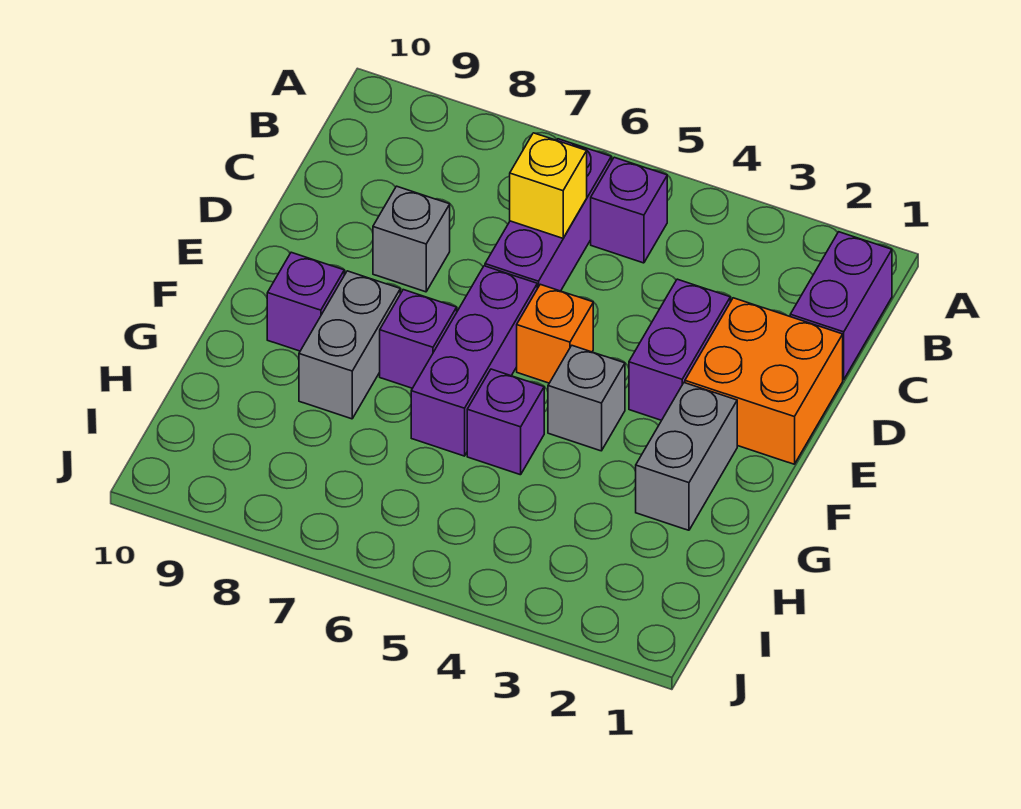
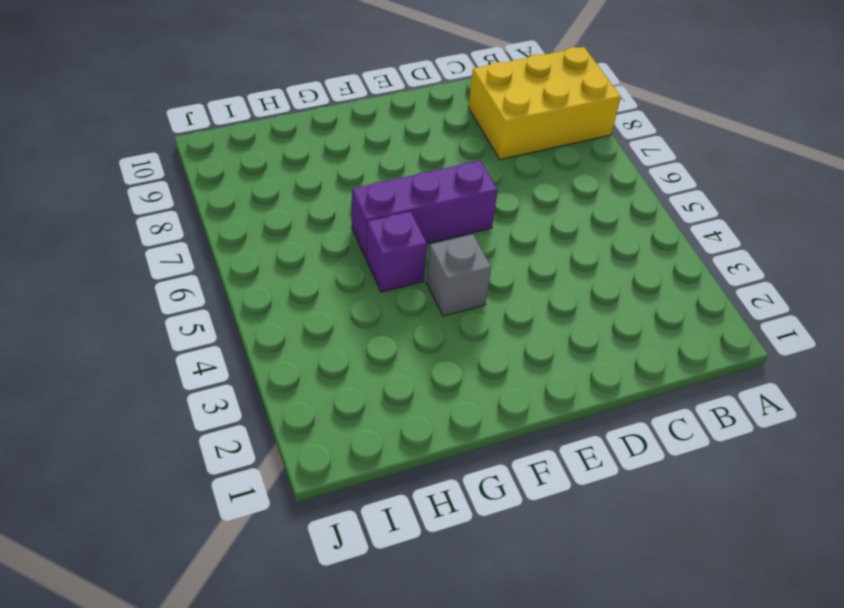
yellow 2x3 brick [468,47,621,159] -> none
none -> purple 1x2 brick [790,232,892,380]
none -> purple 1x1 brick [591,157,667,263]
none -> purple 1x3 brick [485,139,611,291]

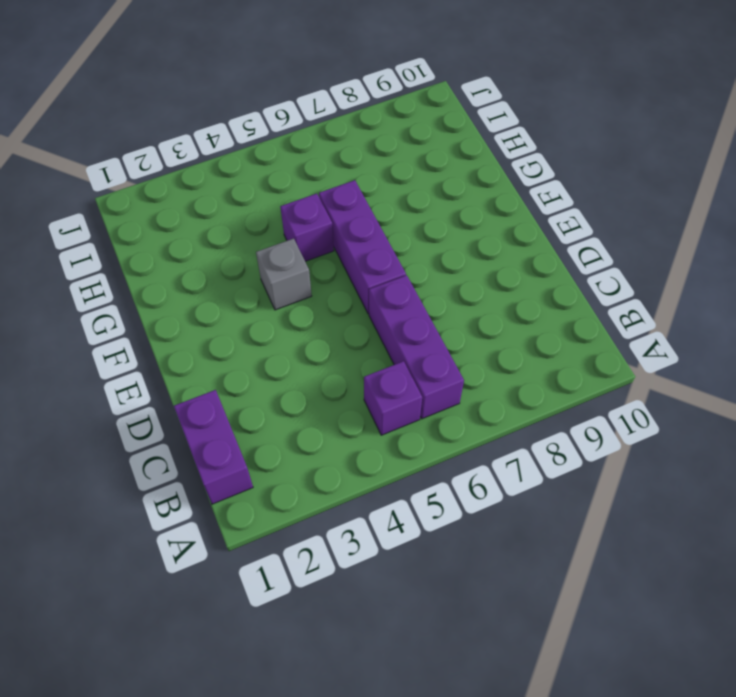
none -> orange 2x2 brick [685,298,843,464]
none -> purple 1x2 brick [629,279,730,420]
none -> grey 1x1 brick [373,186,450,292]

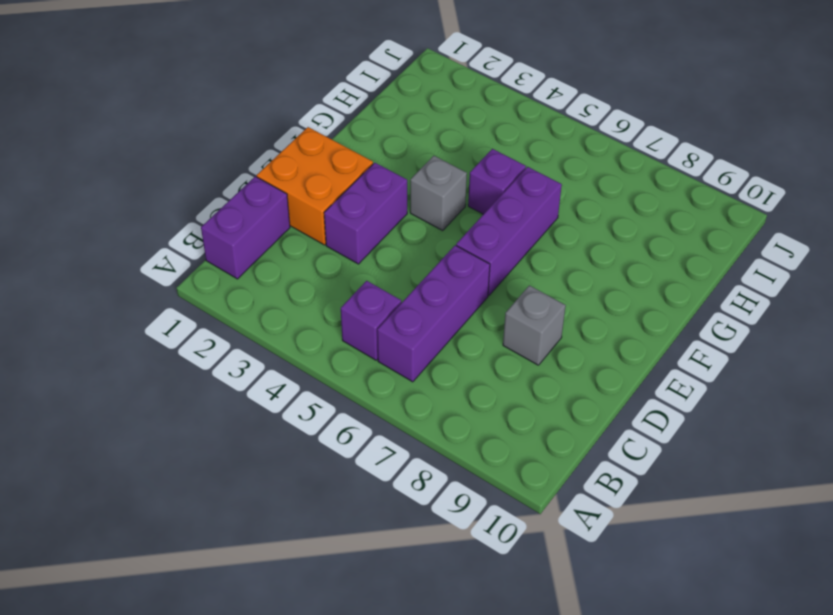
none -> orange 1x1 brick [517,284,593,383]
none -> grey 1x2 brick [636,383,737,530]
none -> purple 1x1 brick [380,290,457,388]

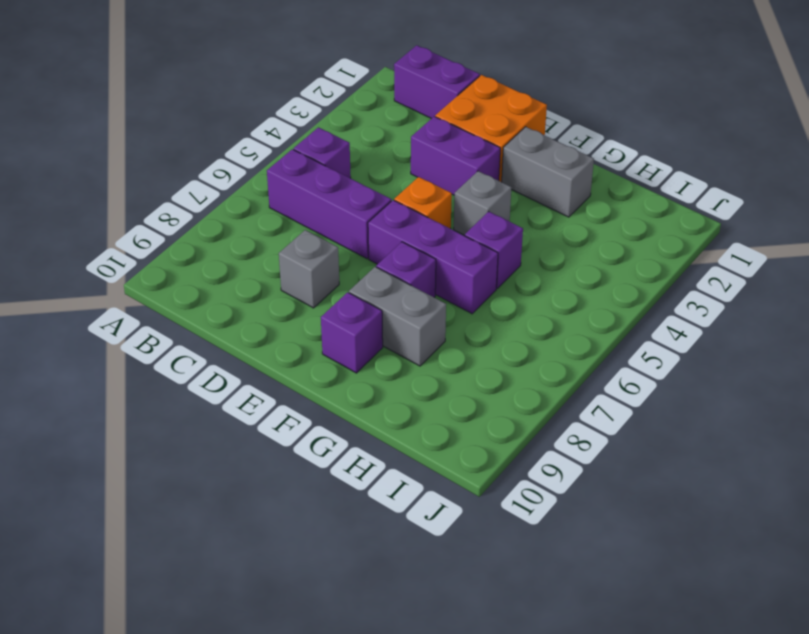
none -> yellow 1x1 brick [510,133,587,238]

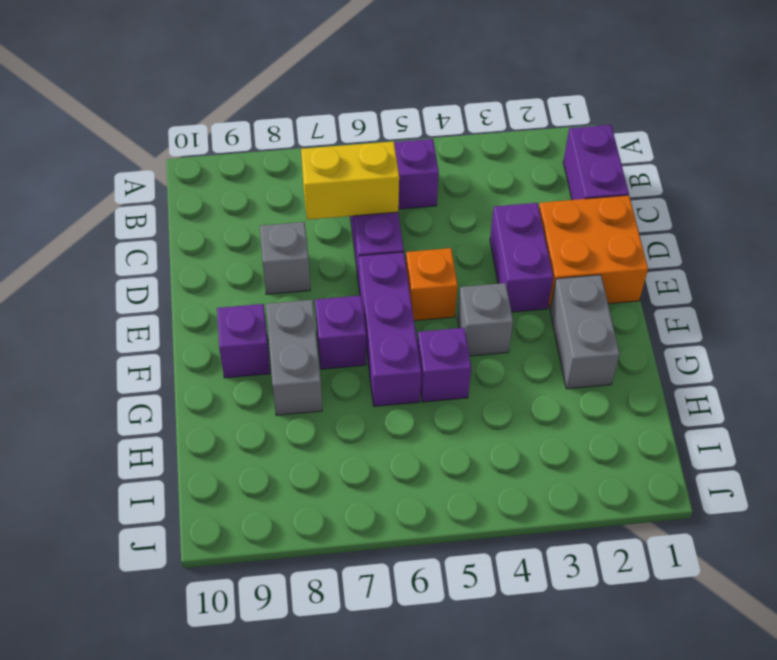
yellow 1x2 brick [301,142,399,220] -> yellow 1x1 brick [510,133,587,238]

